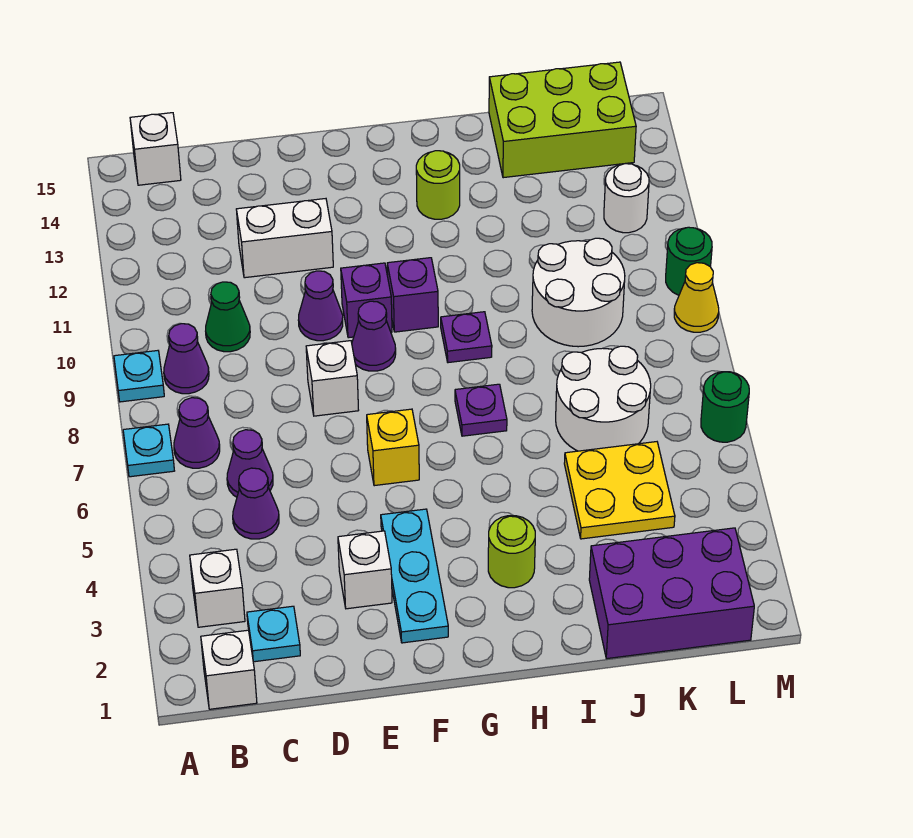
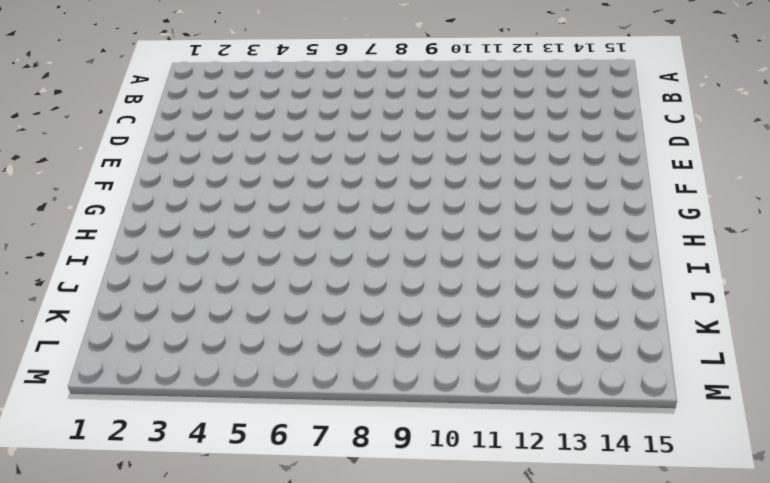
none -> cyan 1x1 plate [123,424,174,477]
none -> cyan 1x1 plate [114,351,164,402]
none -> white 1x1 brick [201,630,257,709]
none -> white 1x1 brick [190,549,245,627]

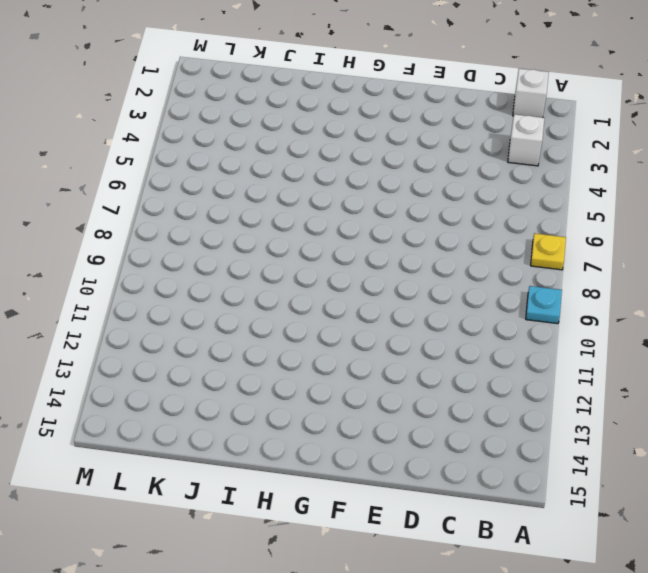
yellow 1x1 plate [531,233,566,270] -> cyan 1x1 plate [123,424,174,477]
none -> purple 1x1 cone [174,398,220,468]
none -> purple 1x1 cone [164,324,209,394]
none -> white 1x1 brick [130,113,181,185]
none -> cyan 1x1 plate [247,606,300,662]

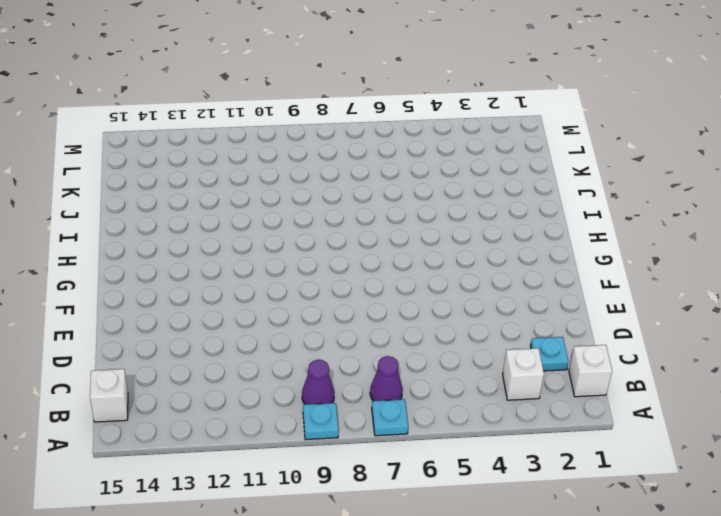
none -> purple 1x1 cone [233,468,279,539]
none -> purple 1x1 cone [227,430,273,497]
none -> green 1x1 cone [206,282,250,352]
none -> white 1x2 brick [236,199,333,278]

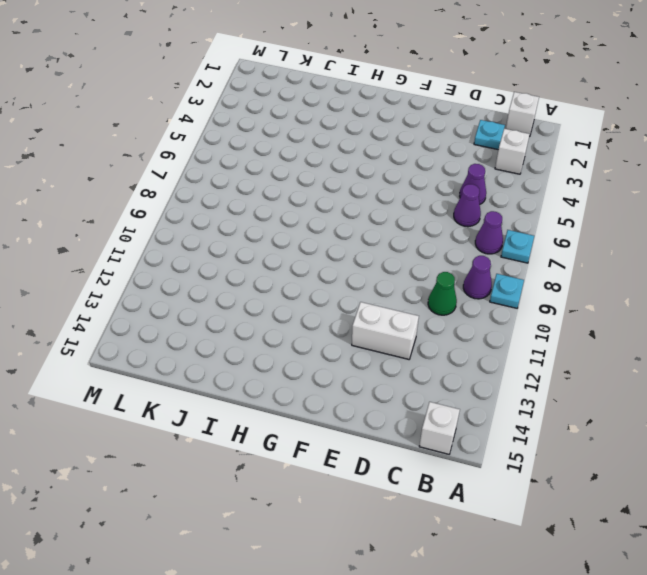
none -> white 1x1 brick [338,531,392,609]
none -> white 1x1 brick [306,341,359,416]
none -> purple 1x1 cone [298,271,343,341]
none -> cyan 1x3 plate [381,509,448,643]

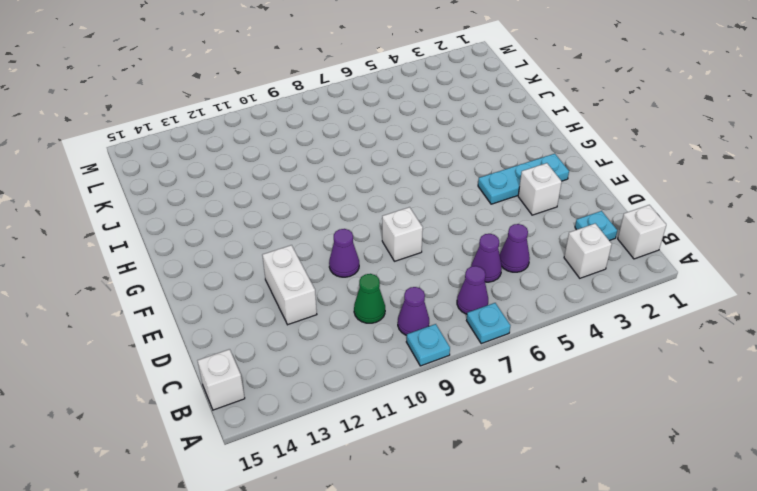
none -> yellow 1x1 brick [367,409,419,486]
none -> purple 1x1 cone [352,301,396,371]
none -> purple 1x1 brick [341,263,392,338]
none -> purple 1x1 brick [387,258,438,332]

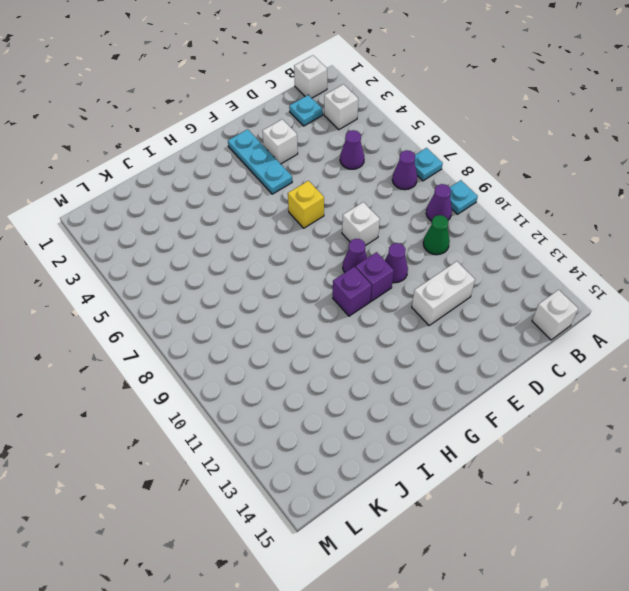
none -> purple 1x1 cone [227,430,273,497]
none -> lime 1x1 round brick [488,516,535,588]
none -> purple 1x1 plate [455,384,507,436]
none -> purple 1x1 plate [441,312,492,363]

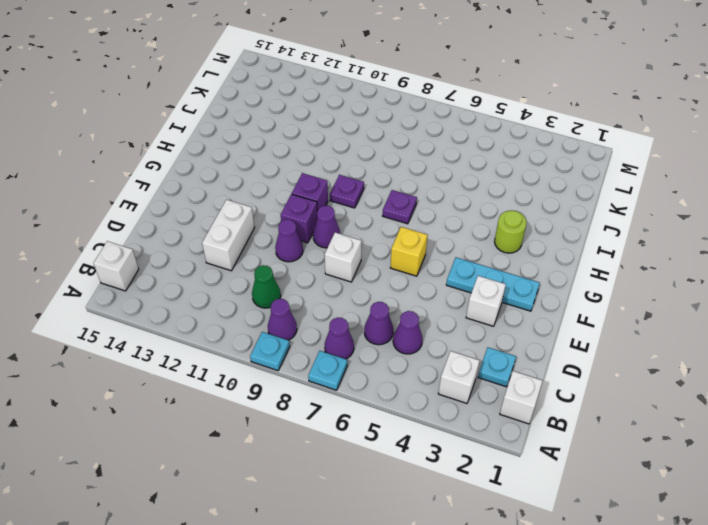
none -> lime 1x1 round brick [416,151,460,219]
none -> purple 2x3 brick [589,528,754,659]
none -> yellow 2x2 plate [564,442,675,539]
none -> white 2x2 round brick [556,346,651,451]

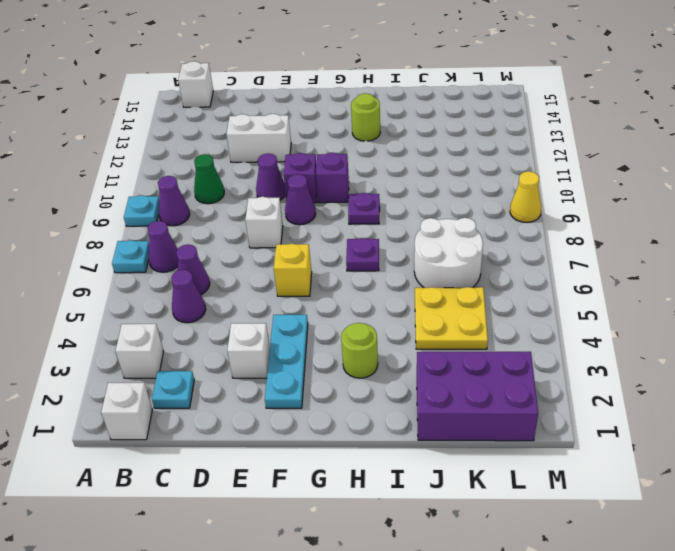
none -> white 2x2 round brick [532,238,625,347]
none -> lime 2x3 brick [489,62,636,178]
none -> white 1x1 round brick [604,164,649,233]
none -> green 1x1 round brick [701,372,749,442]

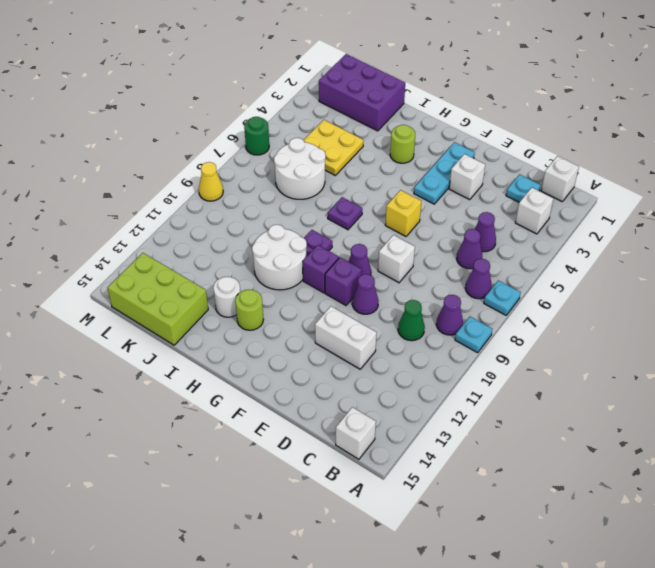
white 2x2 round brick [252,225,307,290] -> white 2x2 round brick moved to [532,238,625,347]
white 1x1 round brick [213,277,240,317] -> white 1x1 round brick moved to [604,164,649,233]
none -> green 1x1 round brick [666,227,712,295]

